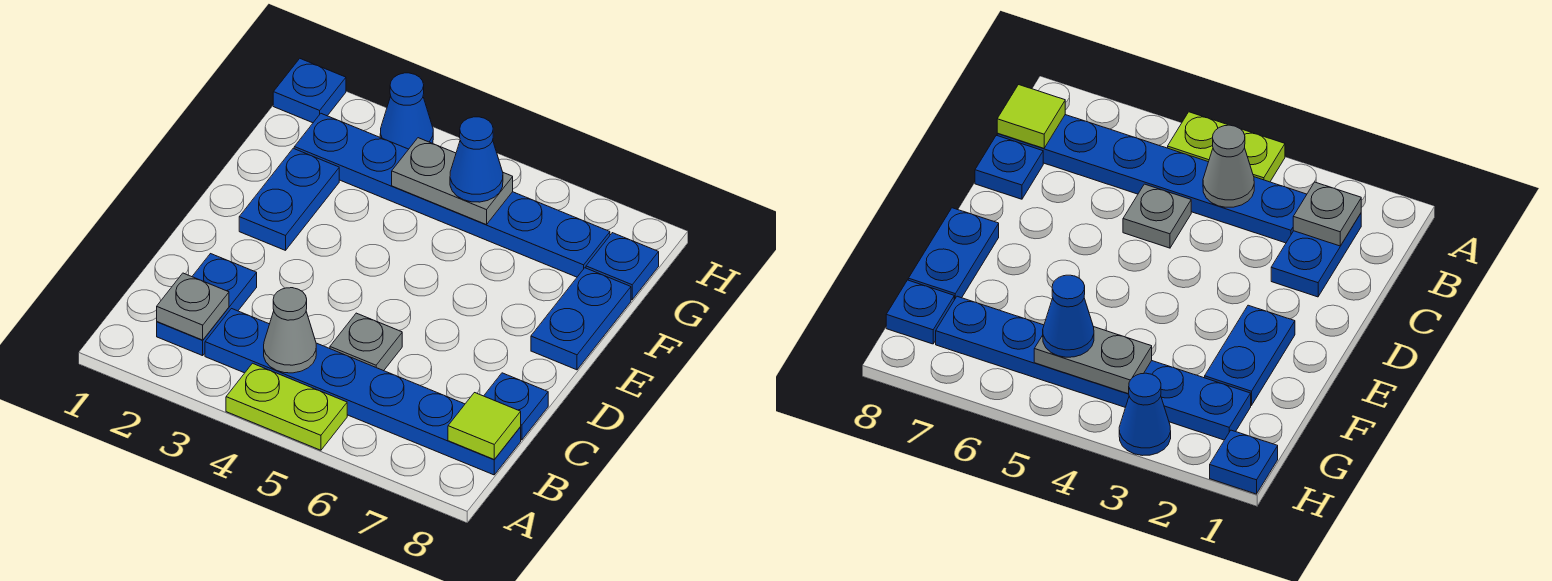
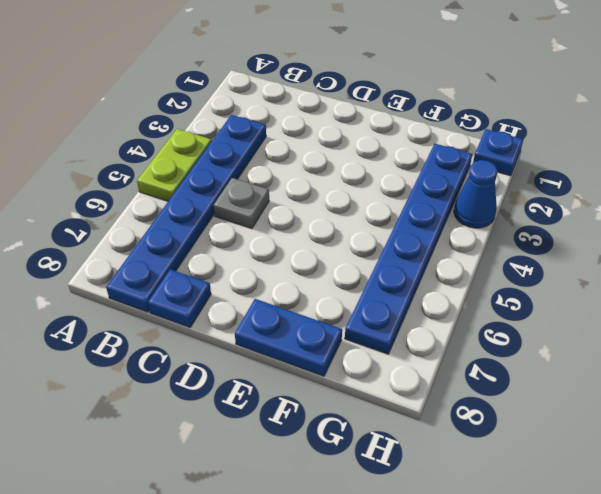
none -> blue 1x2 plate [157,254,257,356]
none -> blue 1x2 plate [239,148,339,250]
none -> blue 1x1 plate [586,233,659,300]

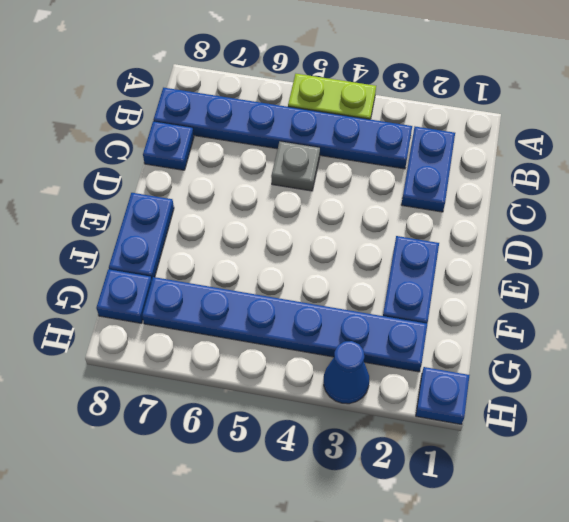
none -> grey 1x1 plate [157,273,229,340]
none -> grey 1x1 cone [264,288,316,373]
none -> lime 1x1 tile [448,393,521,459]

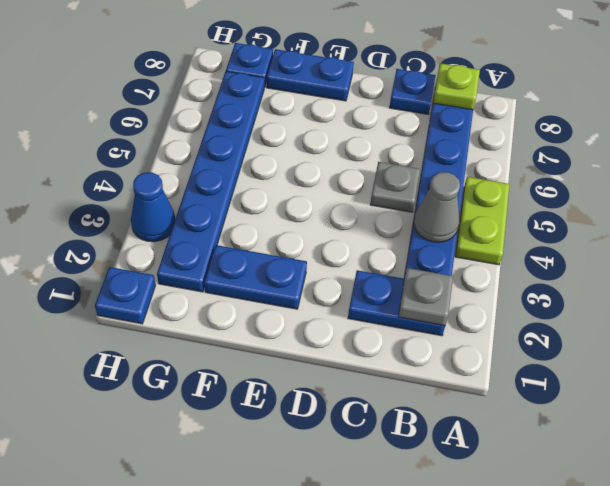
lime 1x1 plate [433,63,480,110] -> lime 1x1 tile [448,393,521,459]
none -> grey 1x2 plate [392,138,513,225]
none -> blue 1x1 cone [450,117,503,202]

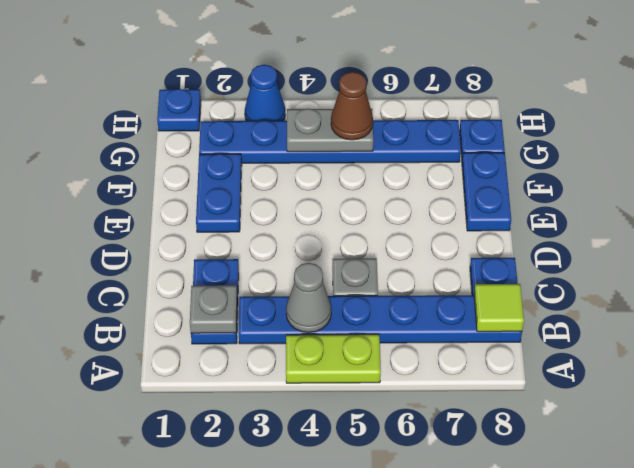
brown 1x1 cone [331,72,373,140] -> blue 1x1 cone [450,117,503,202]

